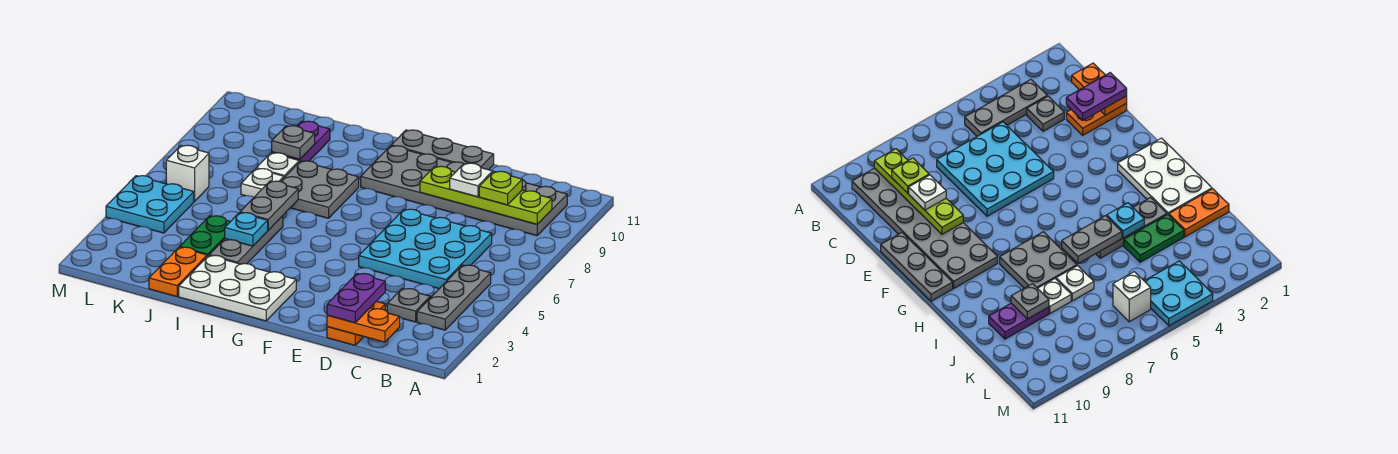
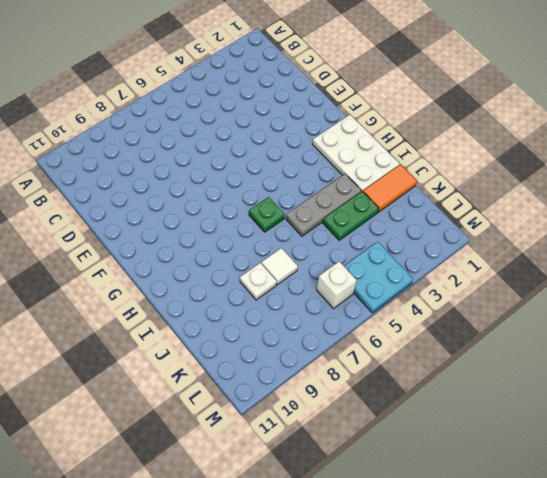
green 1x1 plate [249,197,285,232] -> none
orange 1x2 tile [363,164,417,212] -> orange 1x2 plate [149,247,207,296]
white 1x1 tile [261,248,298,285] -> white 1x1 plate [241,169,284,197]
none -> grey 1x3 plate [417,265,491,330]
none -> grey 2x6 plate [361,146,567,236]
none -> grey 1x1 plate [387,289,430,322]

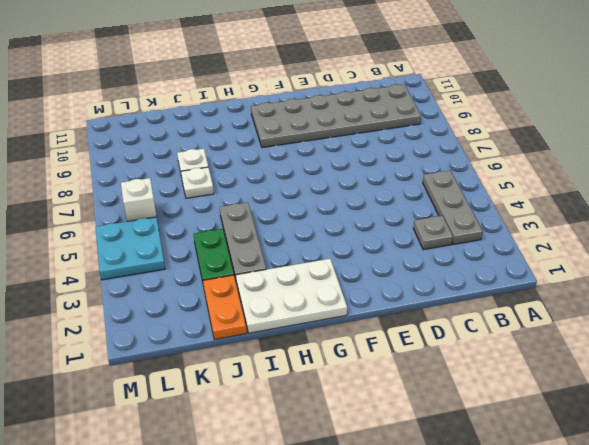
none -> cyan 3x3 plate [359,209,492,289]
none -> orange 1x2 plate [327,301,385,345]
none -> grey 1x3 plate [391,130,494,170]

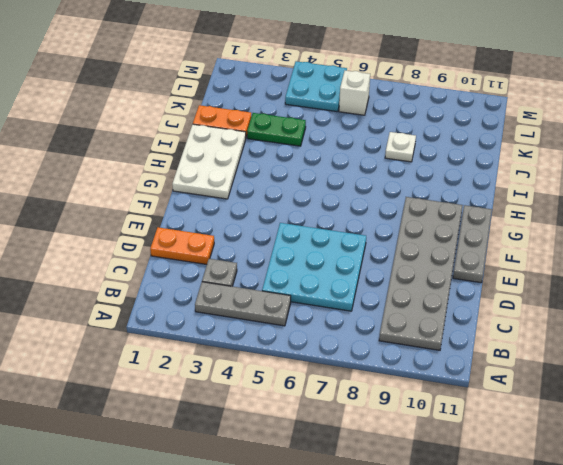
none -> grey 2x2 plate [281,161,359,218]
none -> grey 1x3 plate [209,216,283,264]
none -> white 1x1 plate [241,169,284,197]

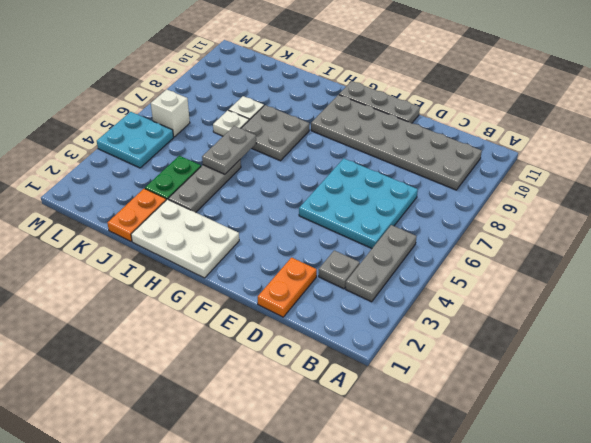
none -> purple 1x2 plate [272,121,330,162]
none -> lime 1x4 plate [420,166,552,224]
none -> orange 1x2 plate [327,308,400,342]

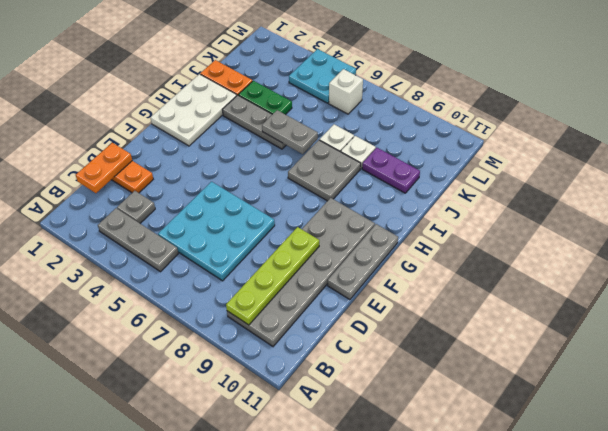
none -> cyan 1x1 plate [225,213,268,246]
none -> grey 1x1 plate [272,126,315,159]
none -> lime 1x1 plate [479,171,522,205]

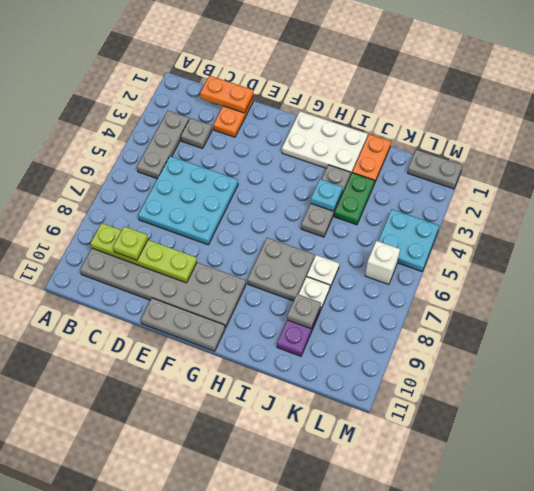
grey 1x2 plate [408,150,463,189] -> grey 1x2 plate turned to [240,181,298,230]
none -> purple 1x2 plate [327,273,385,323]
none -> white 1x1 plate [450,163,493,197]

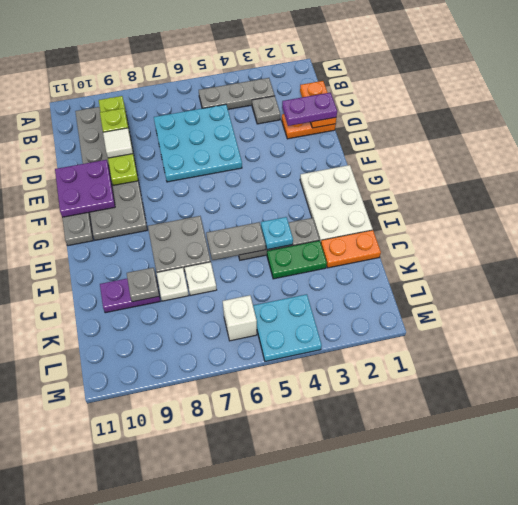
white 1x1 tile [103,128,133,158] -> white 1x1 plate [450,163,493,197]
purple 2x2 plate [55,160,115,217] -> none

